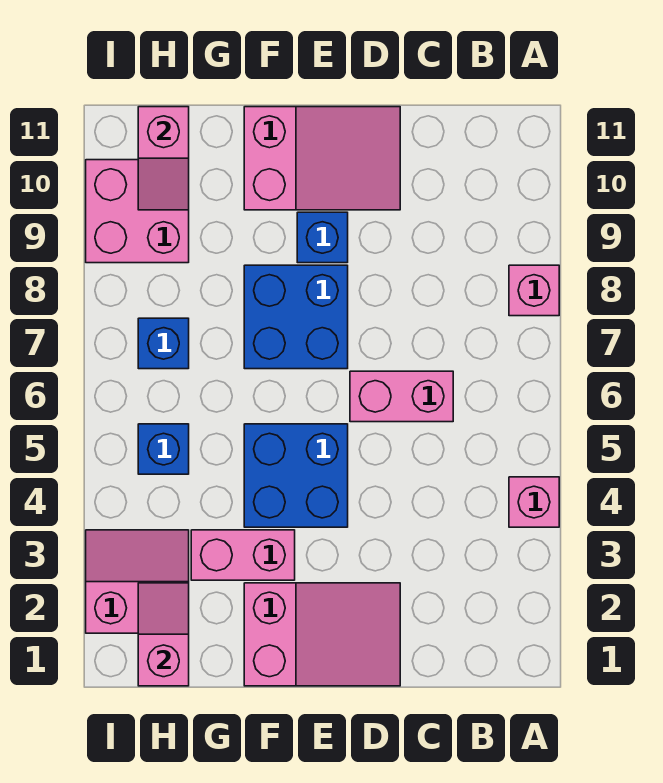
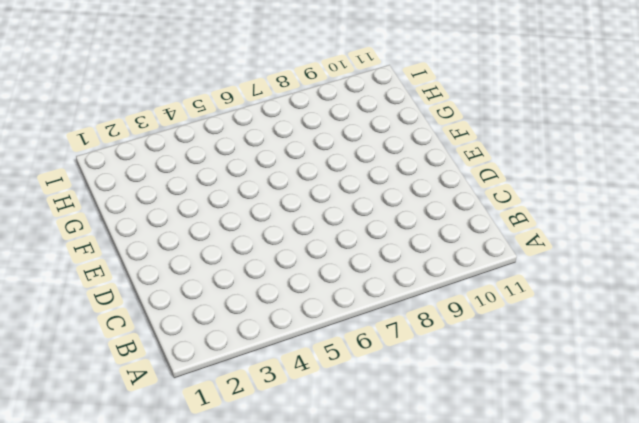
none -> pink 1x1 brick [509,477,559,527]
none -> pink 1x1 brick [509,265,559,316]
none -> pink 1x2 brick [350,371,453,422]

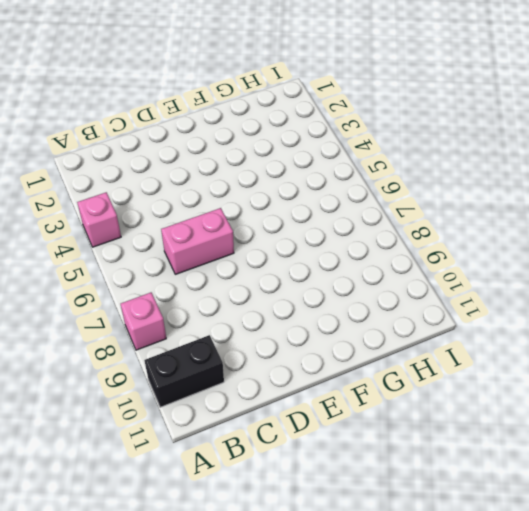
black 1x2 brick [144,335,224,407] -> none
none -> pink 2x3 slope [244,583,400,686]
none -> pink 2x3 slope [244,107,400,210]
none -> blue 2x2 brick [244,424,348,527]

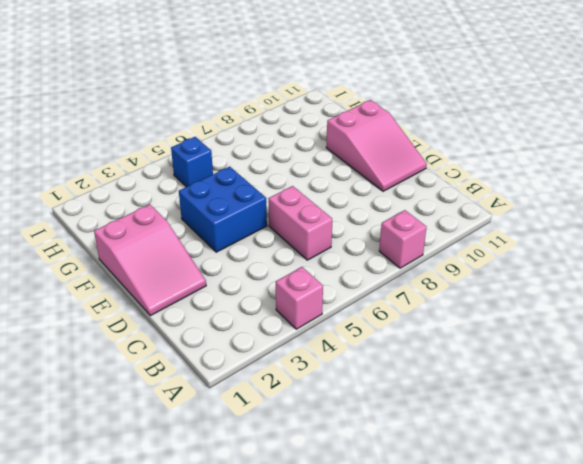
none -> blue 2x2 brick [244,265,348,369]
none -> blue 1x1 brick [297,212,348,263]
none -> pink 1x2 brick [191,530,295,580]

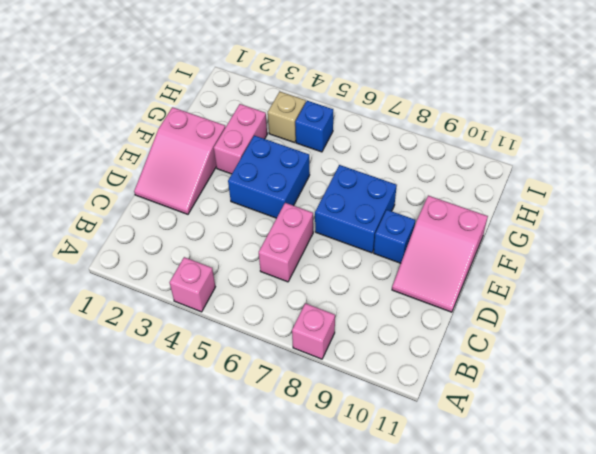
tan 1x1 brick [268,92,306,143] -> none
none -> pink 2x2 slope [86,530,189,633]
none -> blue 1x1 brick [138,318,189,369]
none -> pink 2x2 brick [86,160,189,263]

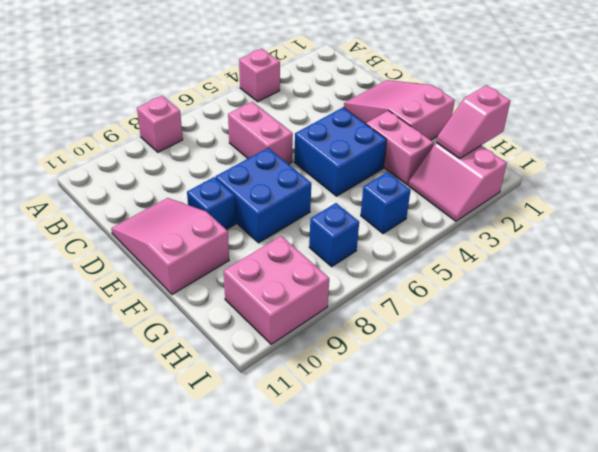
none -> pink 1x2 slope [138,107,189,210]

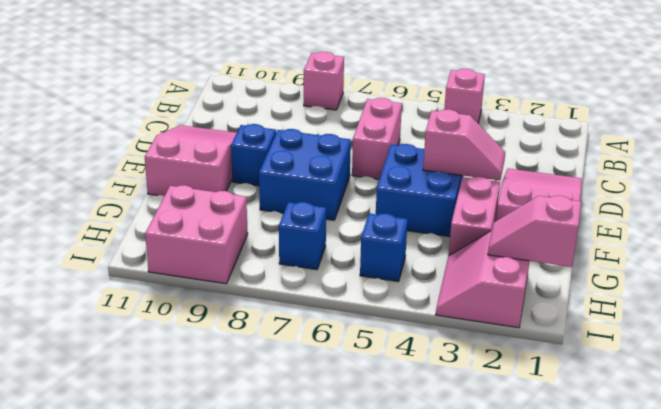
pink 1x2 slope [423,109,505,180] -> pink 1x2 slope moved to [138,107,189,210]

